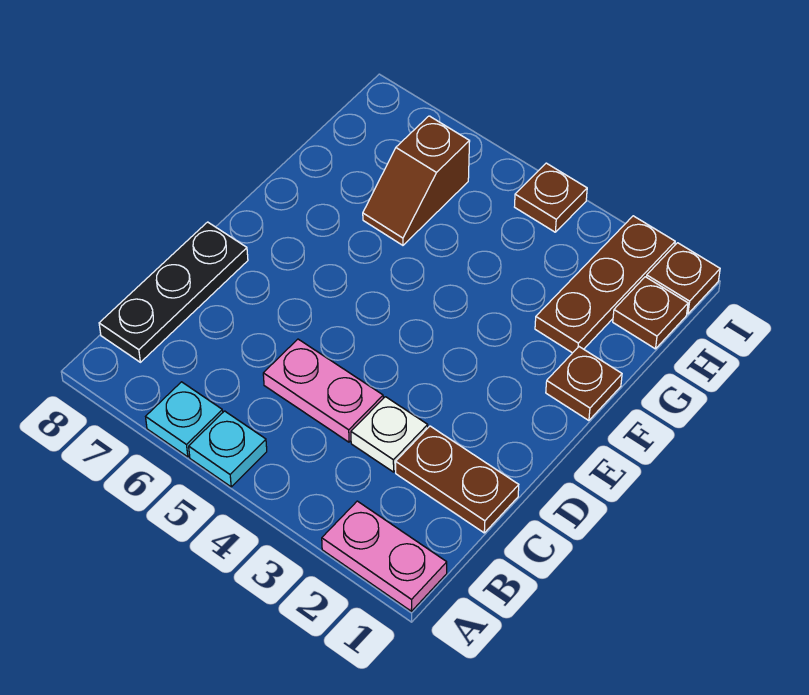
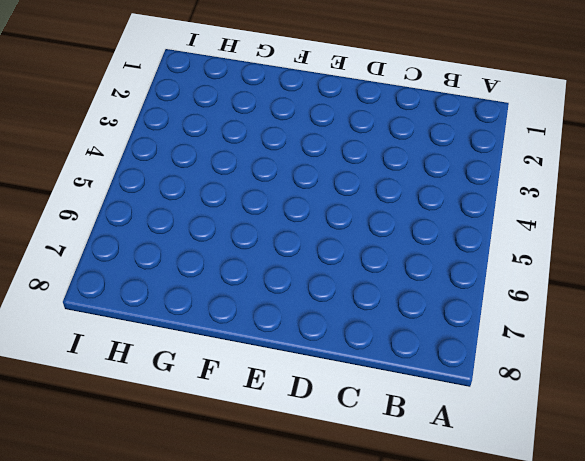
none -> pink 1x2 plate [322,501,447,611]
none -> cyan 1x1 plate [189,411,267,487]
none -> cyan 1x1 plate [146,382,223,457]

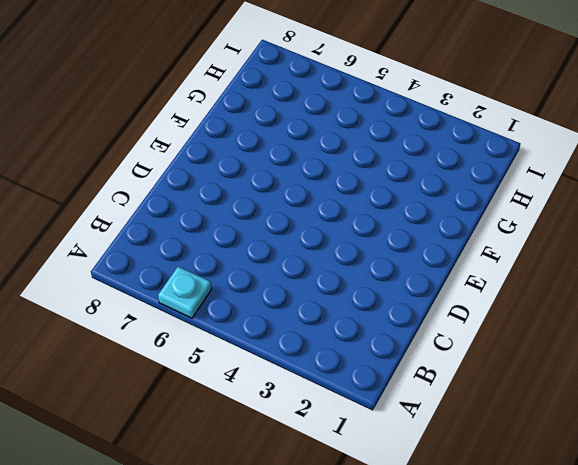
none -> pink 1x2 plate [322,501,447,611]
none -> cyan 1x1 plate [189,411,267,487]
none -> black 1x3 plate [99,222,248,362]

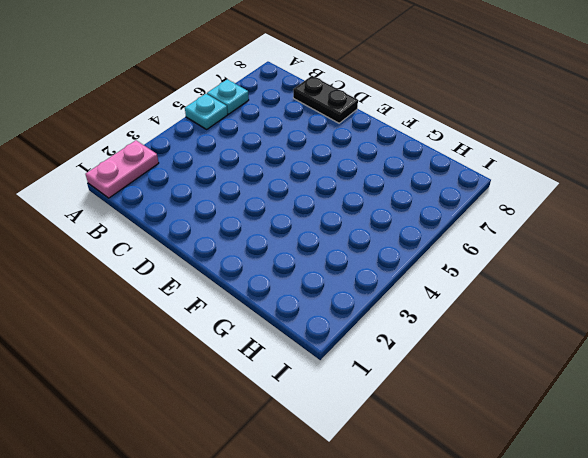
black 1x2 plate [293,76,358,123] -> black 1x3 plate [99,222,248,362]
none -> brown 1x2 plate [396,426,519,533]
none -> white 1x1 plate [351,397,428,472]
none -> pink 1x2 plate [263,339,383,442]

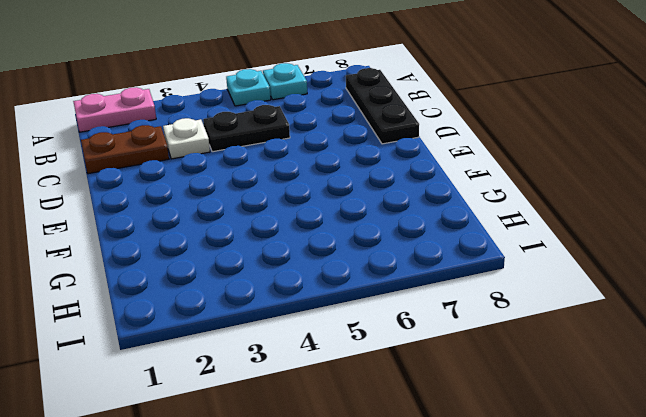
black 1x2 plate [203,105,290,152] -> pink 1x2 plate [263,339,383,442]
none -> brown 1x1 plate [546,347,622,421]
none -> brown 1x3 plate [535,216,675,353]
none -> brown 1x2 slope [363,116,470,245]

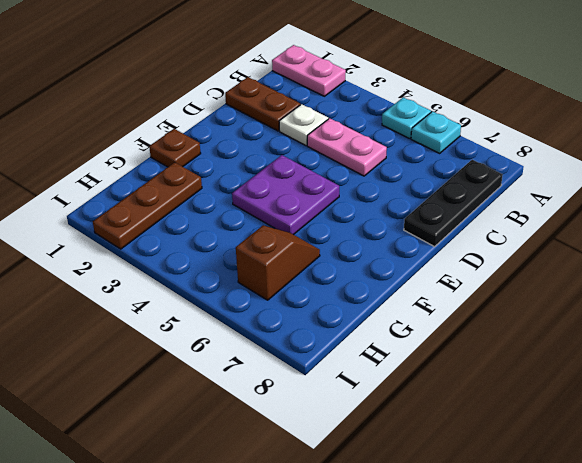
purple 2x2 plate [232,155,339,235] -> none
none -> brown 1x1 plate [613,277,688,349]
none -> brown 1x1 plate [647,243,720,314]
none -> brown 1x1 plate [515,163,587,232]

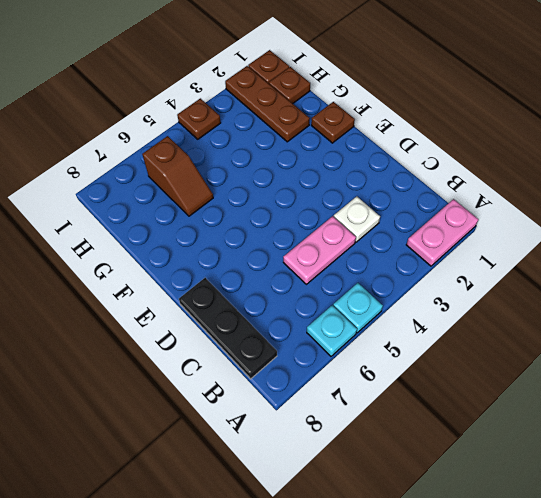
none -> brown 1x2 plate [396,426,519,533]

